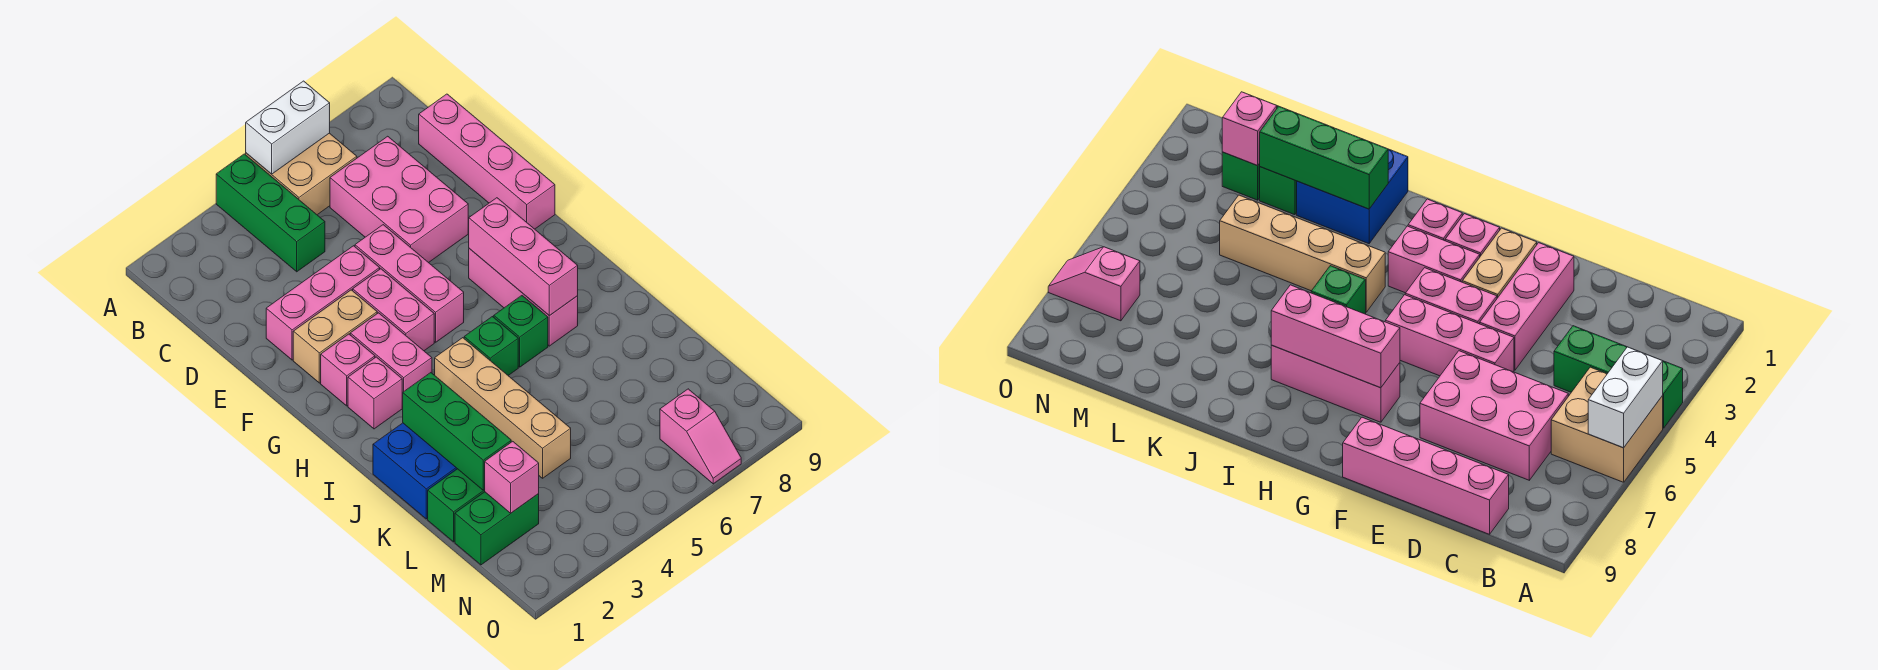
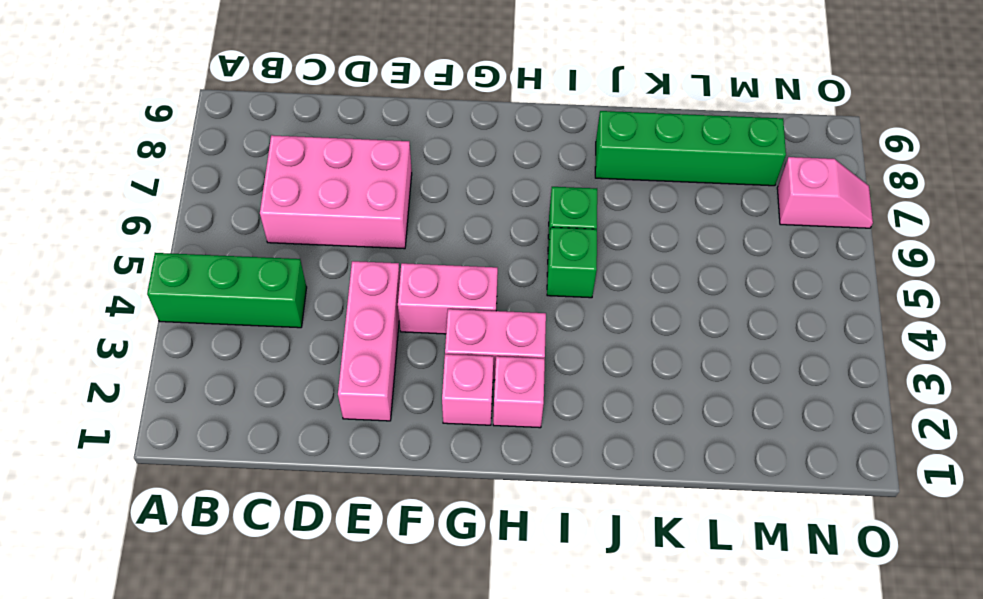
green 1x4 brick [595,111,786,186] -> none
none -> tan 2x2 brick [246,133,357,215]
none -> pink 1x4 brick [419,94,555,229]
none -> pink 1x3 brick [355,225,464,342]

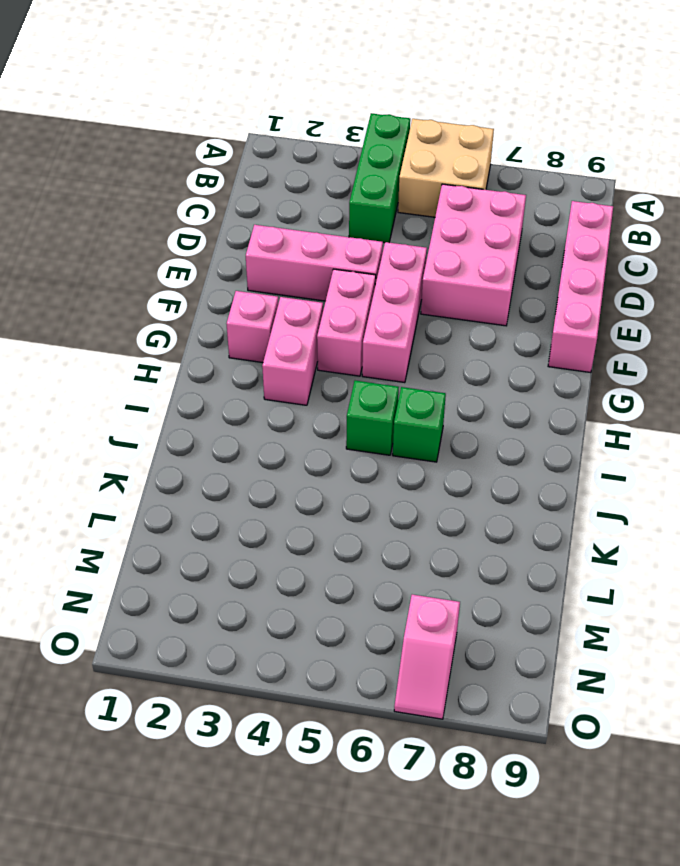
none -> tan 1x2 brick [293,290,377,383]
none -> pink 1x3 brick [469,249,578,346]
none -> pink 1x1 brick [348,357,402,429]

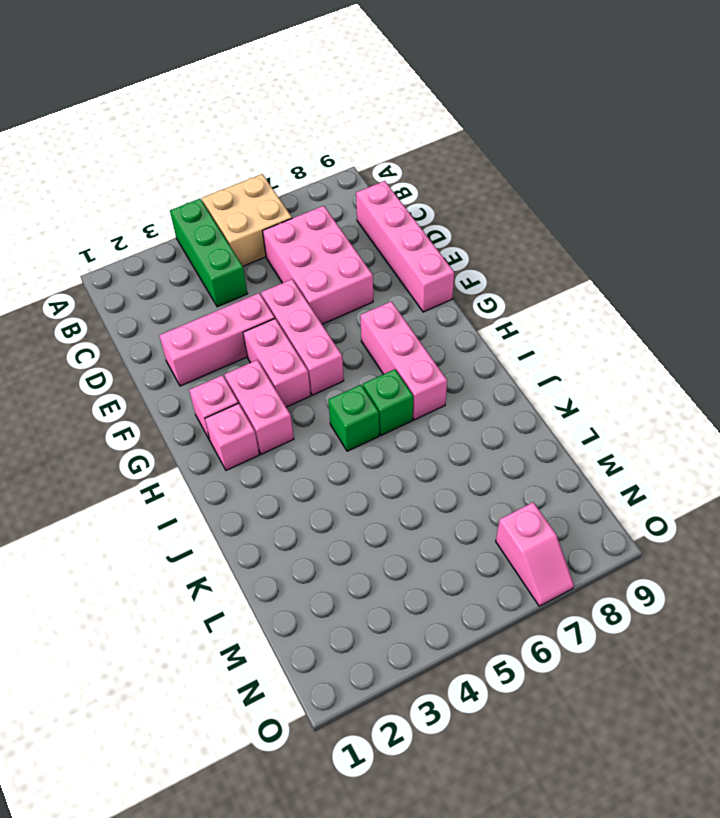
none -> tan 1x2 brick [293,290,377,383]
none -> tan 1x4 brick [435,338,571,478]
none -> blue 2x2 brick [373,423,457,519]

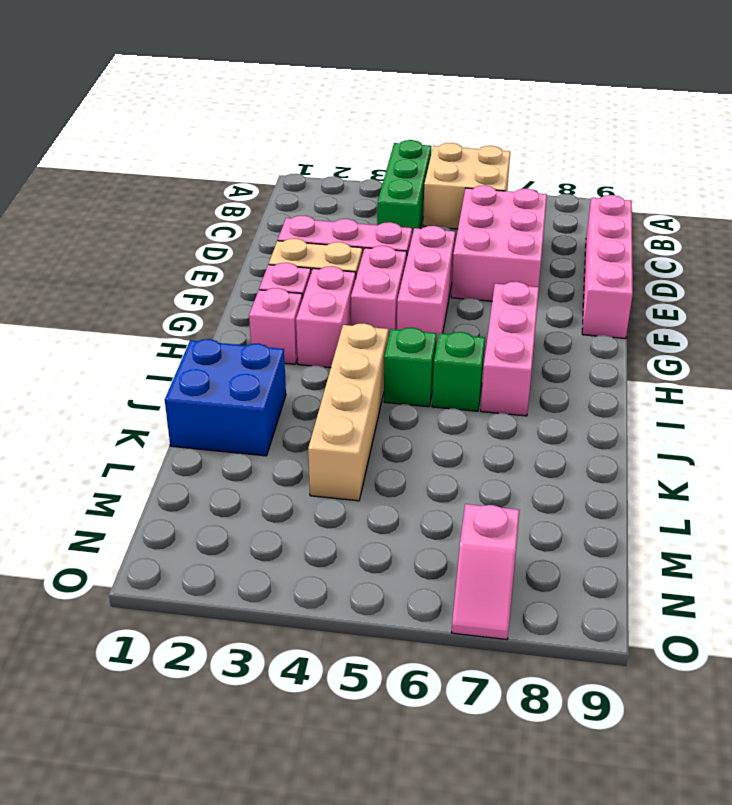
none -> green 1x2 brick [428,469,485,542]
none -> green 1x2 brick [455,492,539,565]
none -> white 1x2 brick [246,81,330,174]

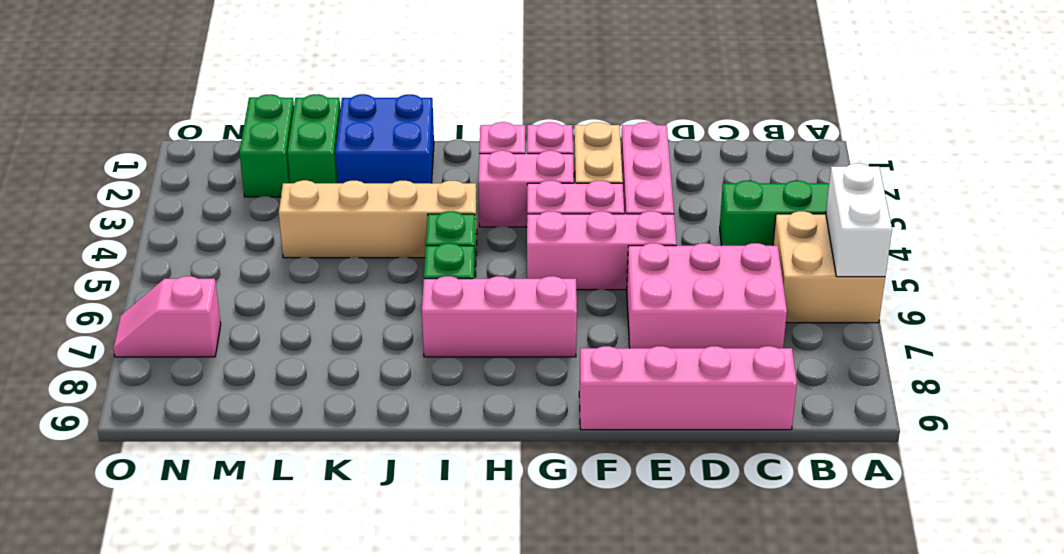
none -> pink 1x3 brick [469,198,578,316]
none -> green 1x3 brick [403,373,511,490]
none -> pink 1x1 brick [485,441,539,513]

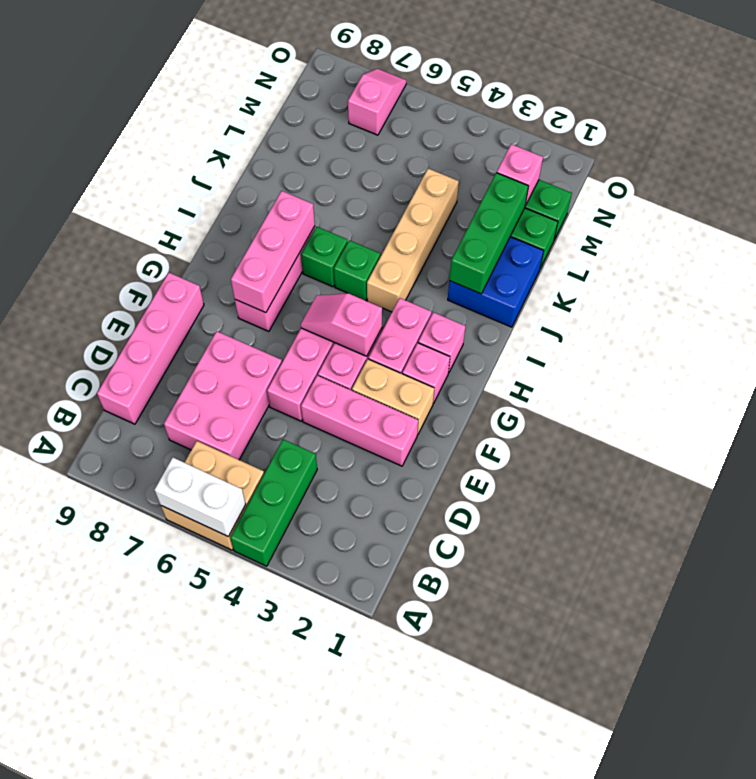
pink 1x2 slope [301,293,382,356] -> none

